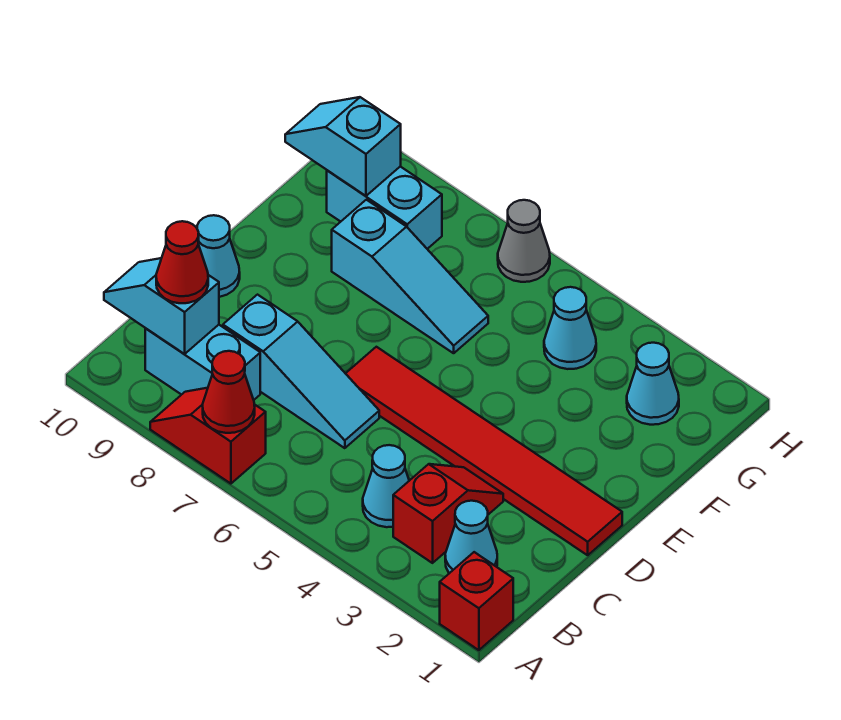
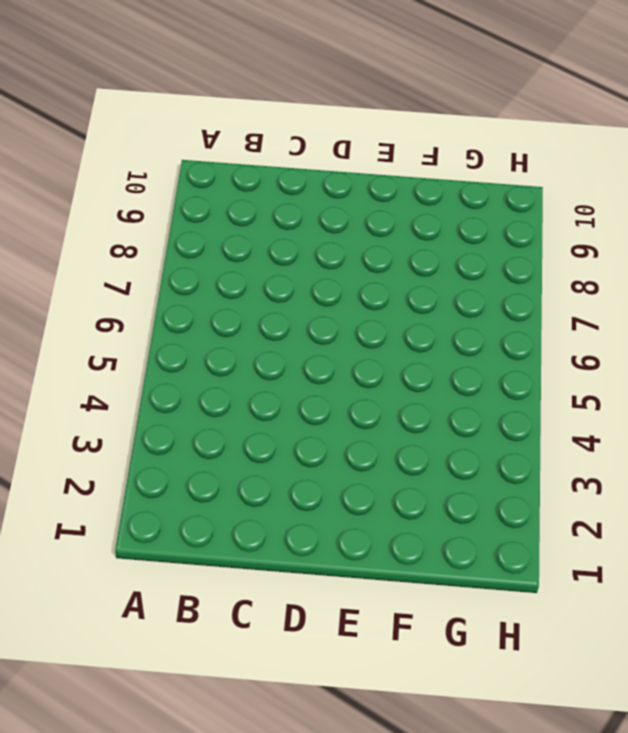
none -> red 1x1 brick [440,552,513,650]
none -> red 1x2 slope [150,388,266,484]
none -> cyan 1x1 cone [445,501,497,573]

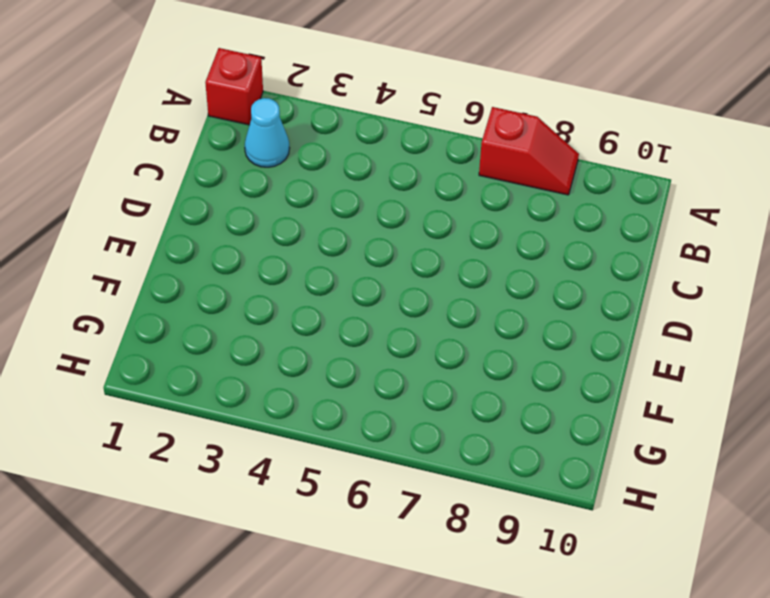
none -> red 1x2 slope [393,464,503,563]
none -> cyan 1x1 cone [363,445,409,527]
none -> cyan 1x2 brick [145,325,260,400]

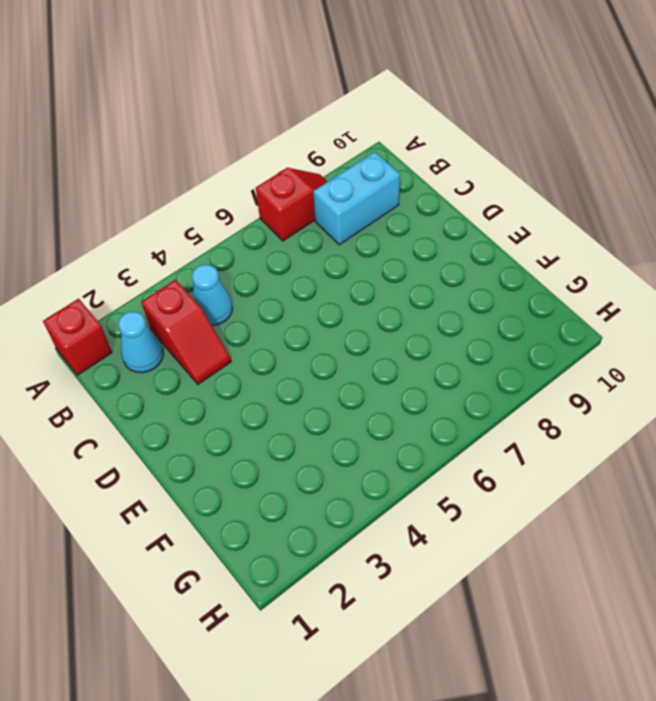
none -> cyan 1x3 slope [223,295,379,448]
none -> red 1x6 tile [345,347,622,555]
none -> cyan 1x1 cone [197,215,240,297]

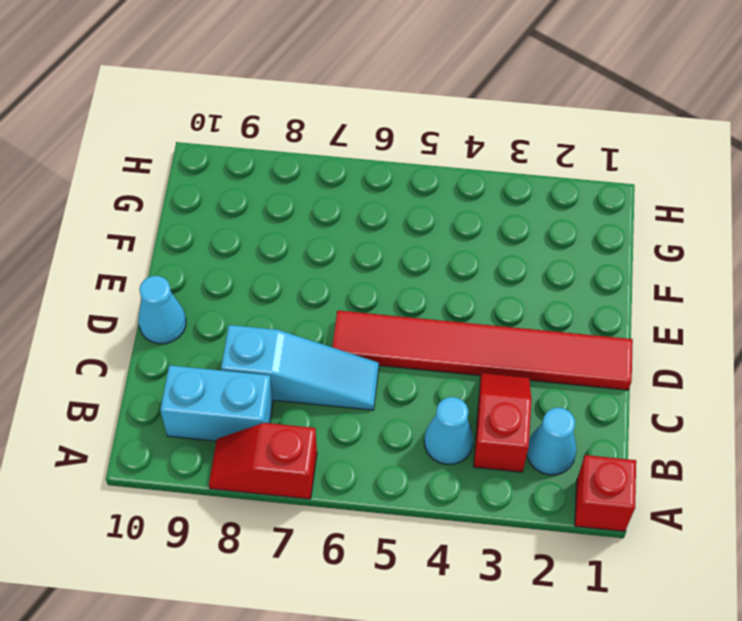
none -> cyan 1x3 slope [332,200,488,353]
none -> cyan 1x1 cone [627,343,679,425]
none -> cyan 1x1 cone [544,287,596,369]

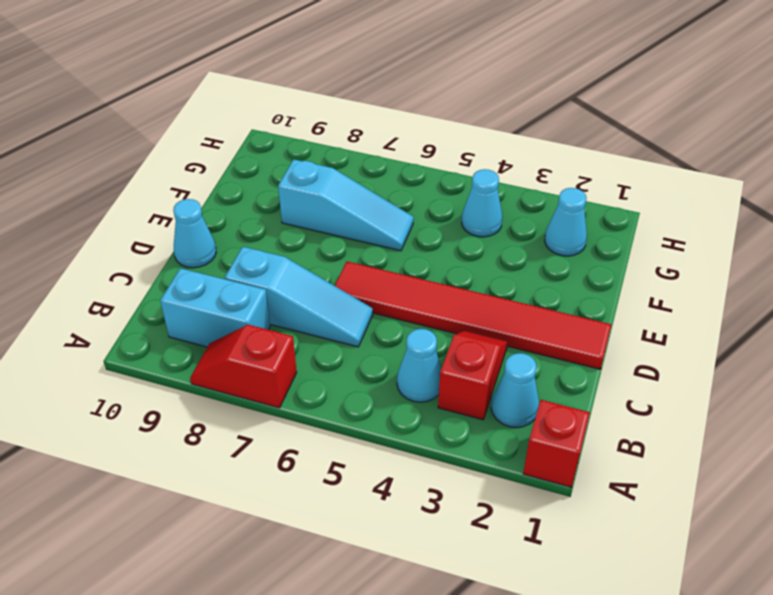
none -> cyan 1x2 brick [327,166,442,249]
none -> grey 1x1 cone [498,200,550,282]
none -> red 1x1 cone [203,351,255,433]

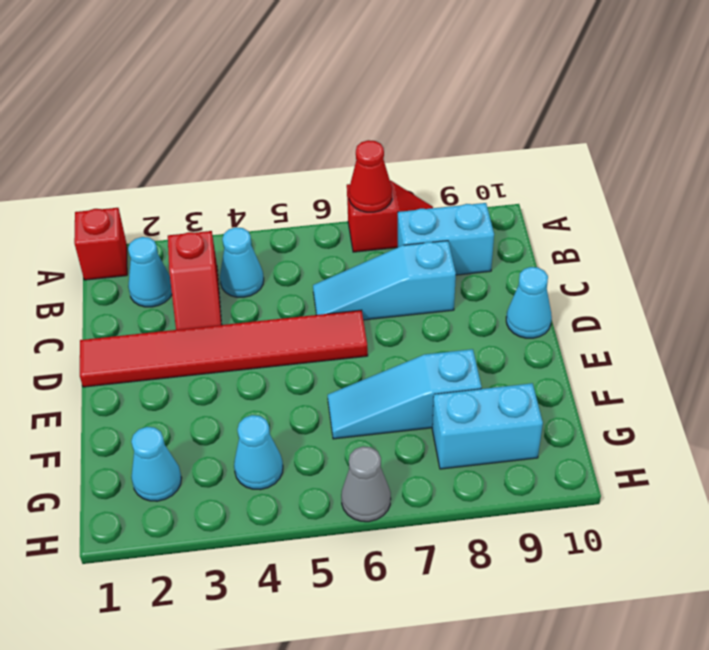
none -> cyan 1x2 slope [104,258,219,354]
none -> cyan 1x2 slope [285,97,401,196]
none -> red 1x1 cone [156,221,208,303]

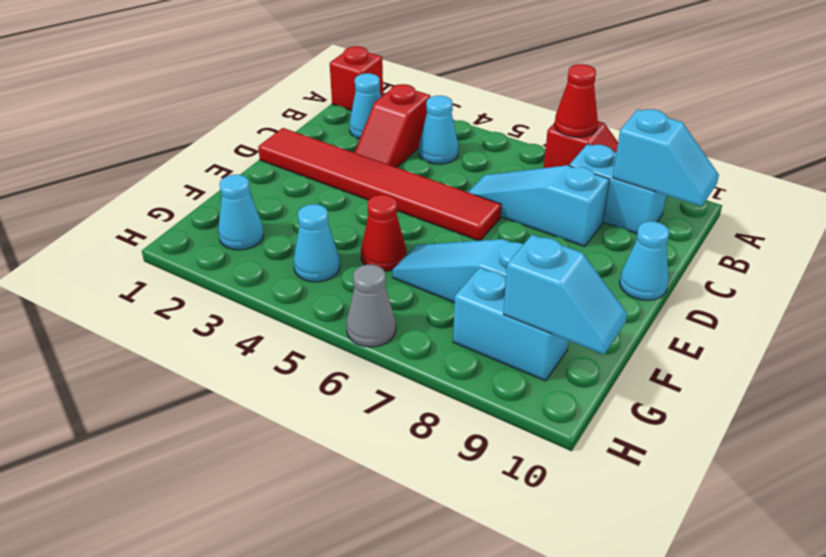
red 1x1 cone [361,195,406,271] -> red 1x1 cone moved to [156,221,208,303]

